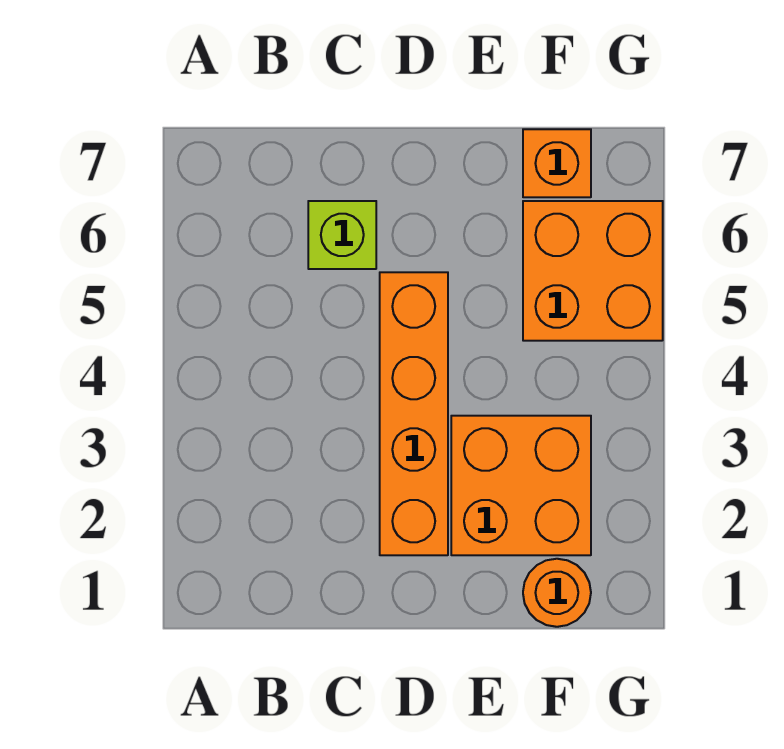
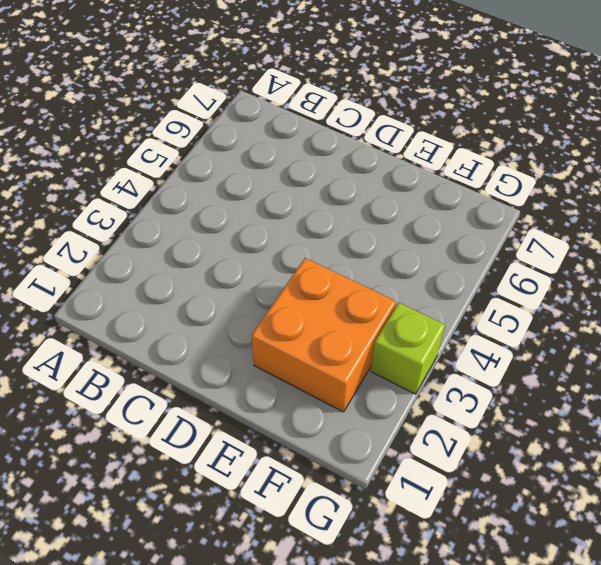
lime 1x1 brick [371,303,445,394] -> lime 1x1 brick moved to [308,201,376,269]
none -> orange 1x4 brick [380,272,448,555]
none -> orange 1x1 round brick [523,559,591,627]

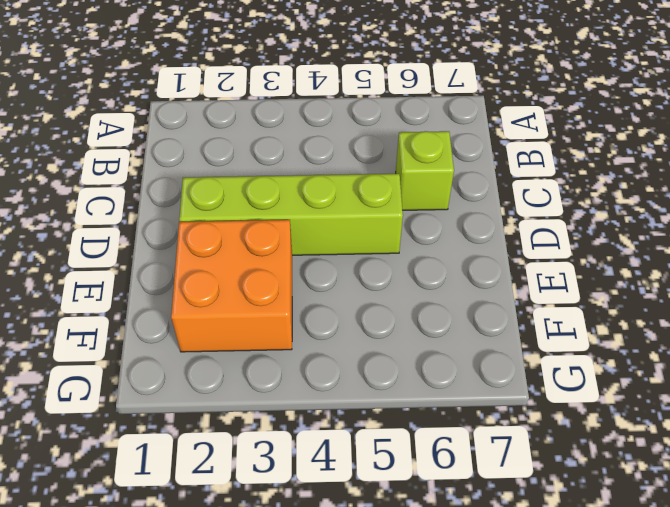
lime 1x4 brick [179,174,403,255] -> orange 1x4 brick [380,272,448,555]
none -> orange 1x1 round brick [523,559,591,627]
none -> orange 2x2 brick [523,201,663,341]

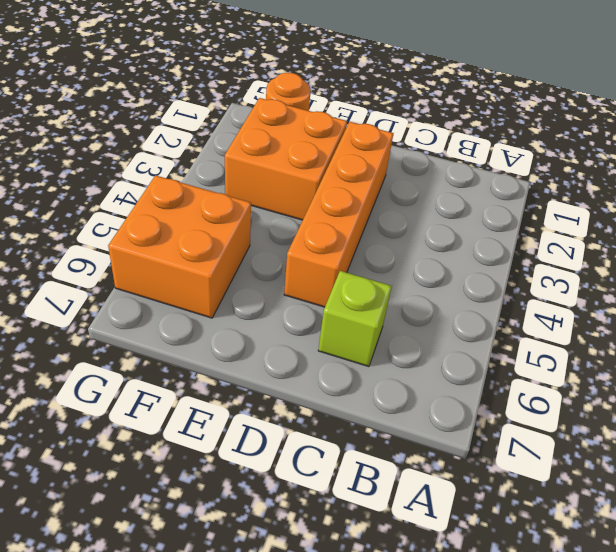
none -> orange 1x1 brick [523,129,591,197]

